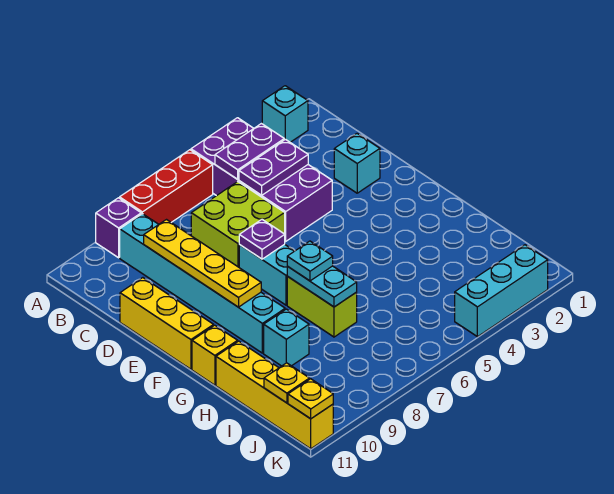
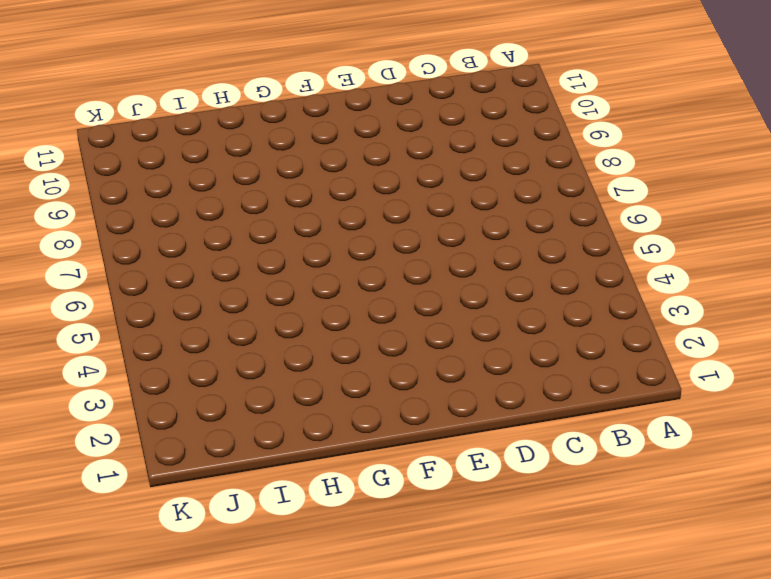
none -> cyan 1x1 brick [262,86,308,142]
none -> purple 2x4 brick [191,118,332,241]
none -> red 1x3 brick [120,150,213,224]

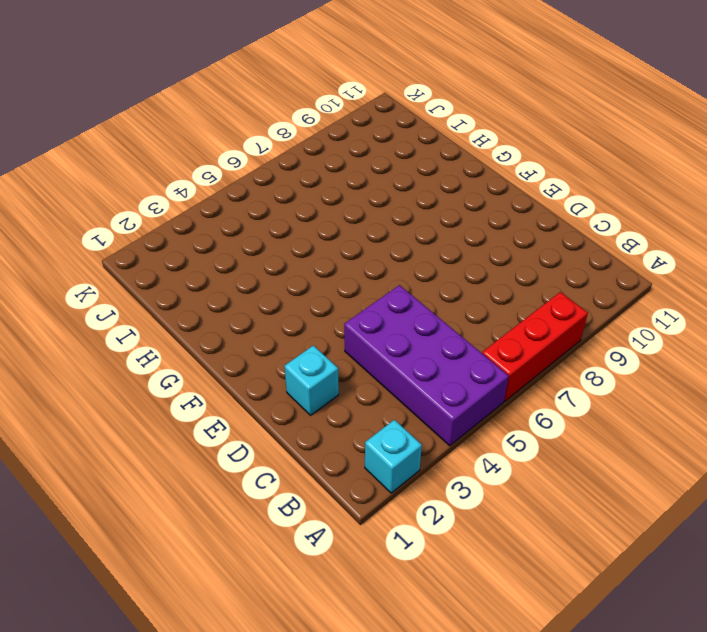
none -> purple 1x1 brick [96,198,141,258]
none -> cyan 1x6 brick [120,214,285,353]
none -> lime 2x2 brick [191,182,285,267]

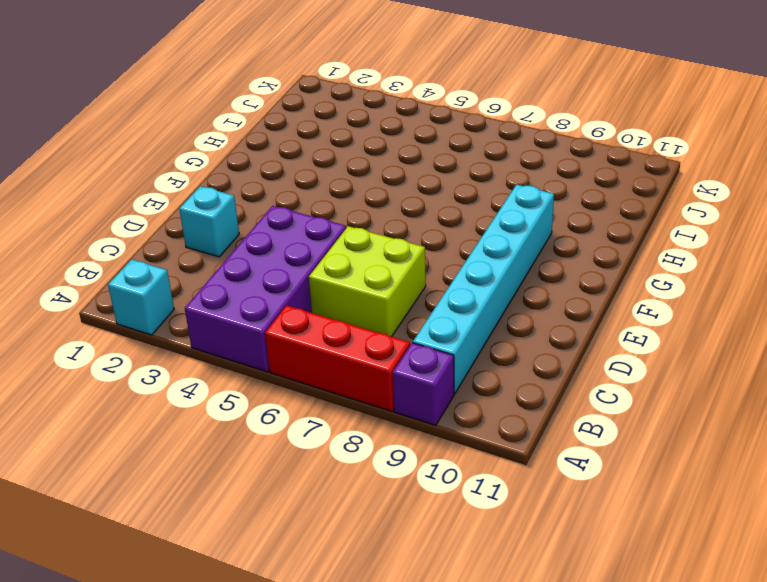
none -> yellow 1x3 brick [120,278,214,369]
none -> cyan 1x2 brick [239,244,294,305]
none -> lime 1x2 brick [287,276,357,337]

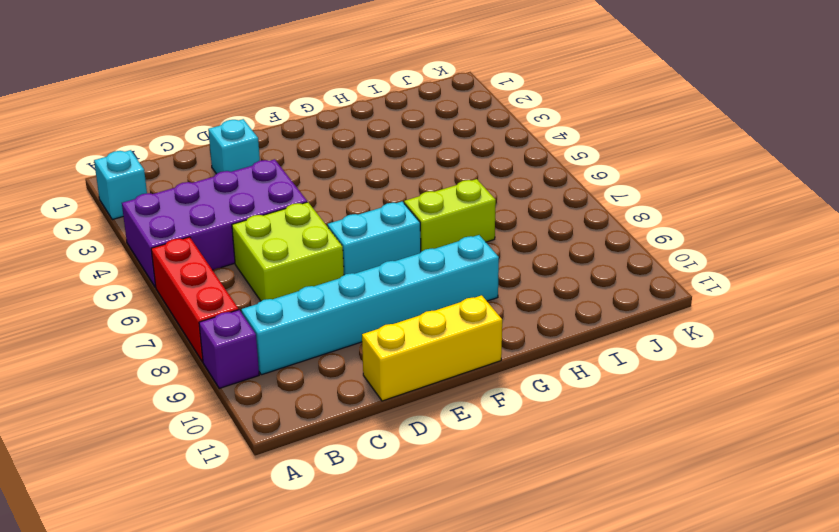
none -> yellow 1x1 brick [192,325,238,385]
none -> cyan 1x1 brick [264,309,309,366]
none -> yellow 1x4 brick [216,341,333,449]

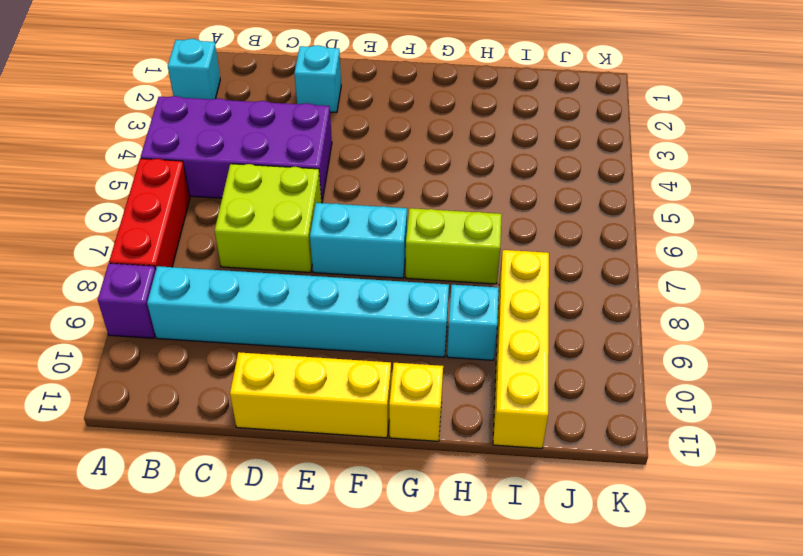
yellow 1x4 brick [493,250,549,448] -> yellow 1x4 brick turned to [216,341,333,449]
none -> cyan 1x3 brick [455,245,548,337]
none -> purple 1x2 plate [215,124,284,179]
none -> purple 1x2 plate [239,139,308,195]

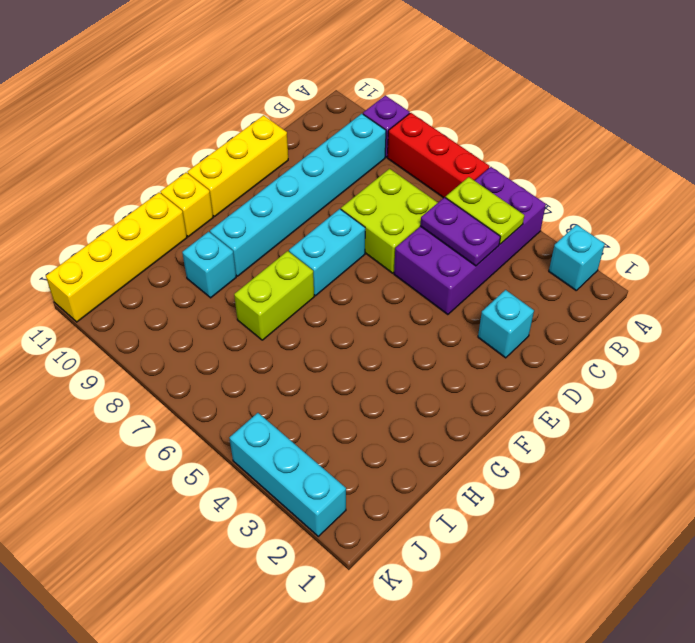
lime 1x2 plate [446,177,524,244] -> purple 1x2 plate [215,124,284,179]
none -> yellow 1x4 plate [144,220,261,307]
none -> purple 1x1 plate [239,220,285,259]
none -> cyan 1x2 plate [287,266,357,307]

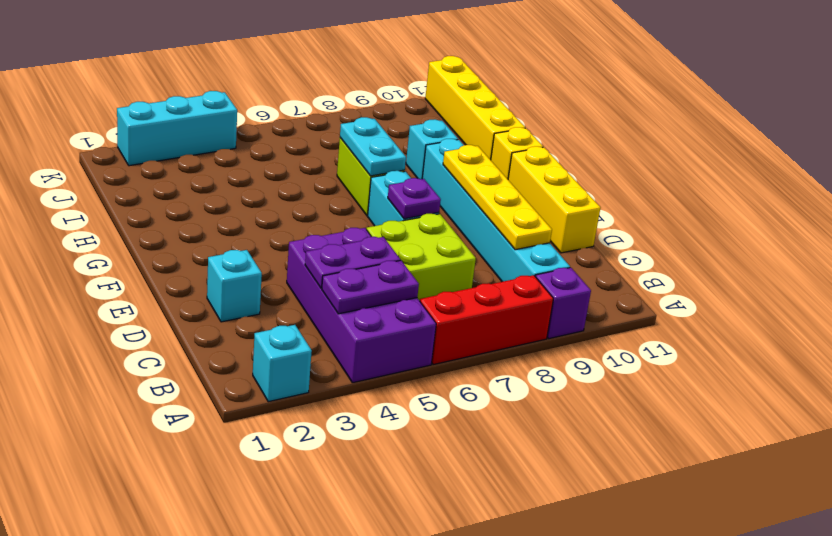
none -> yellow 1x1 plate [264,363,310,403]
none -> yellow 1x1 plate [288,379,333,419]
none -> cyan 1x1 plate [287,241,333,281]

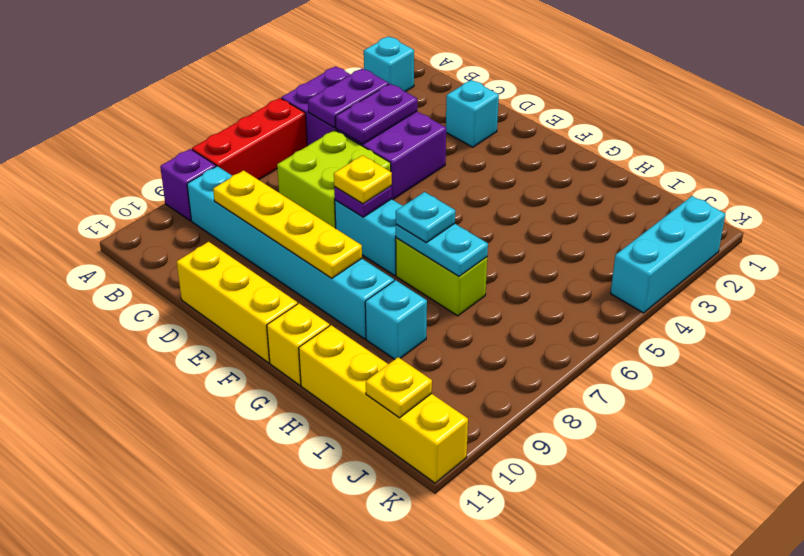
yellow 1x1 plate [334,155,392,204] -> yellow 1x1 plate moved to [288,379,333,419]

